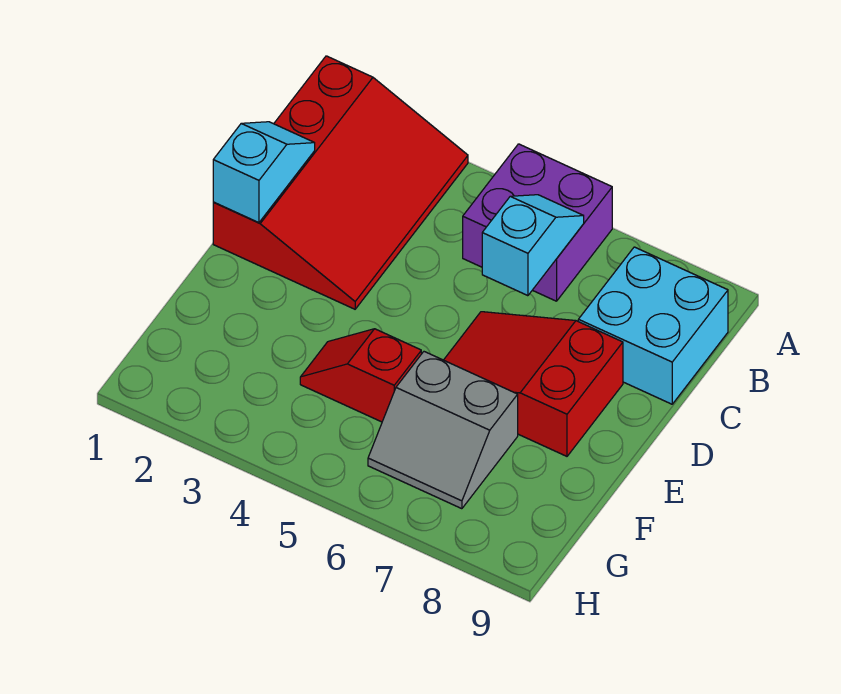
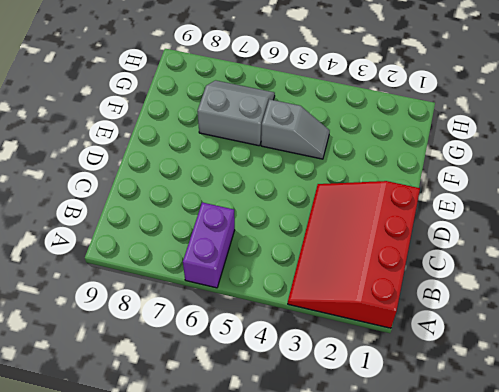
purple 1x2 brick [183,202,235,288] -> purple 2x2 brick [463,144,612,301]
grey 1x2 slope [261,99,330,159] -> red 1x2 slope [300,329,421,422]
none -> cyan 2x2 brick [578,247,728,404]
none -> red 2x3 slope [444,312,623,456]

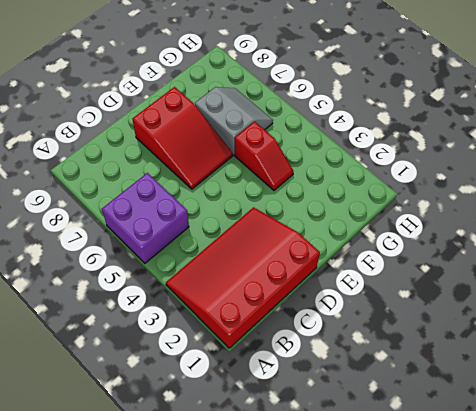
none -> cyan 2x2 brick [578,247,728,404]
none -> cyan 1x2 slope [482,195,584,296]

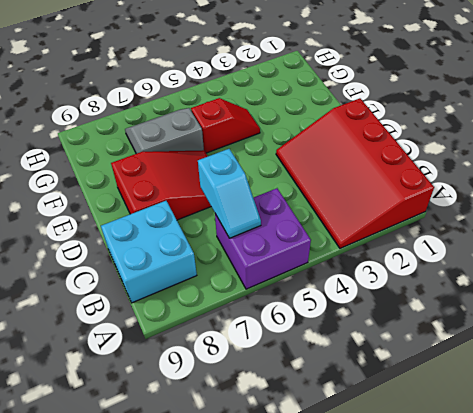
none -> cyan 1x2 slope [213,122,315,223]

